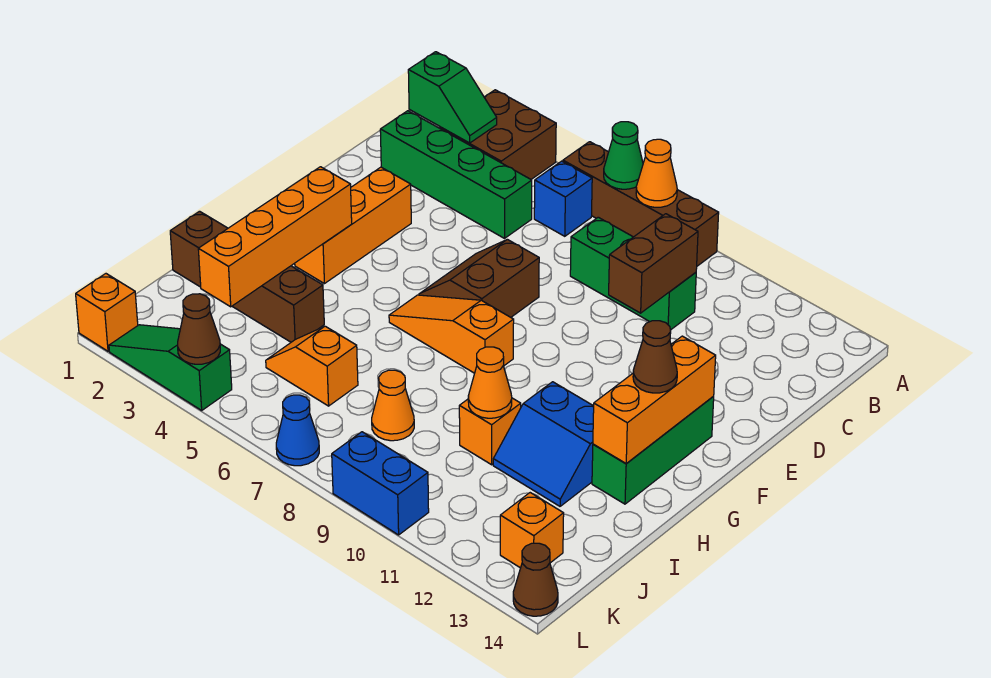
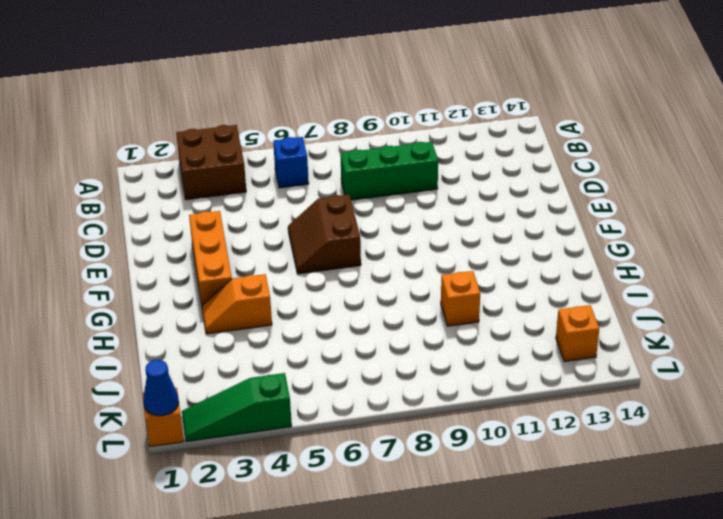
orange 1x2 slope [202,274,272,334] -> orange 1x2 slope moved to [266,326,358,406]
blue 1x1 cone [143,360,179,416] -> blue 1x1 cone moved to [276,395,319,466]
none -> brown 1x4 brick [563,142,719,266]
none -> green 1x4 brick [380,111,532,238]
none -> green 1x3 brick [592,397,714,504]

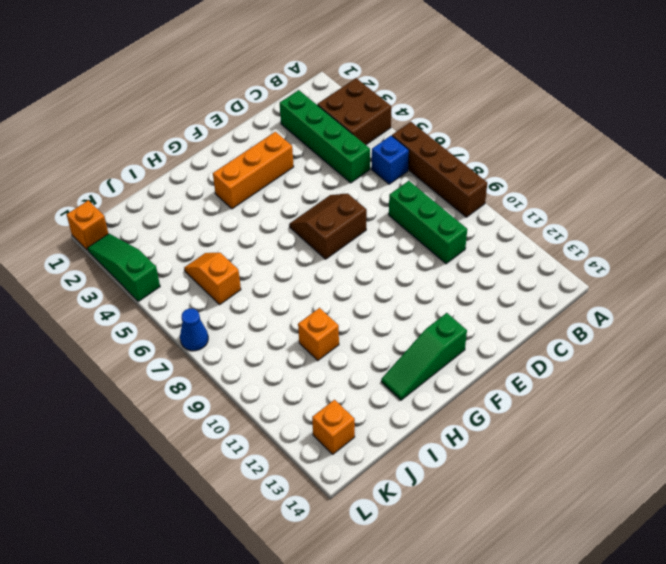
green 1x3 slope [381,313,467,400] -> green 1x3 brick [592,397,714,504]
none -> orange 1x3 slope [389,295,514,373]
none -> blue 2x2 slope [493,382,594,506]
none -> brown 1x4 brick [170,211,324,342]

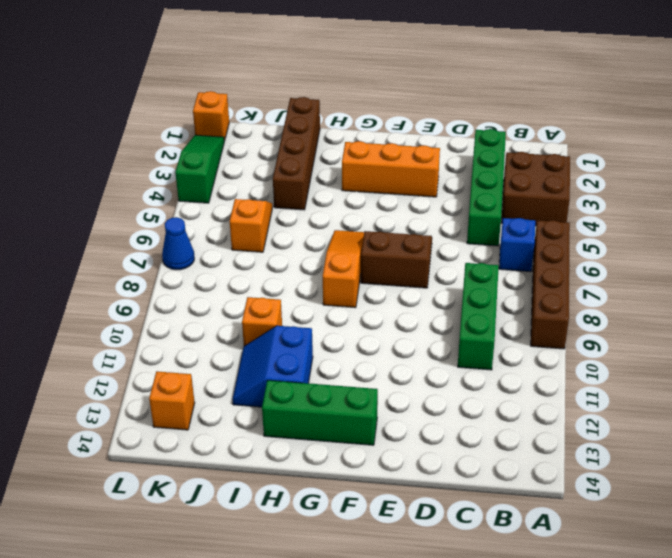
none -> orange 1x1 cone [372,370,414,441]
none -> blue 1x2 brick [332,432,429,535]
none -> brown 1x1 cone [513,543,558,616]

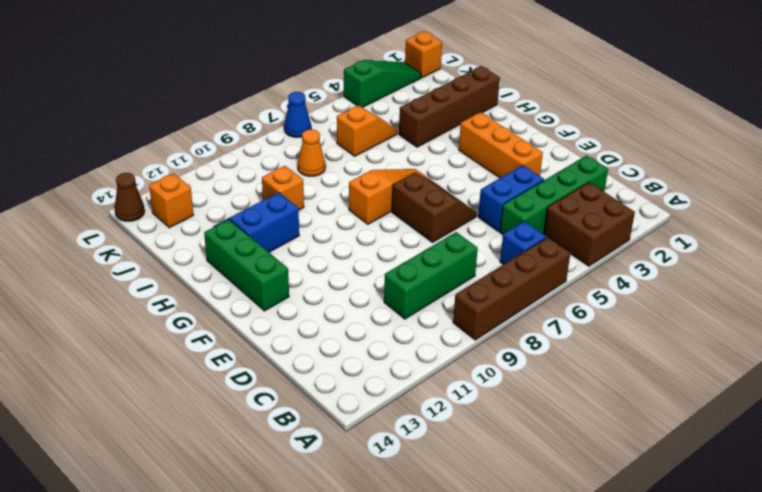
blue 1x2 brick [478,165,544,232] -> blue 1x2 brick moved to [332,432,429,535]
none -> green 1x1 cone [604,122,643,189]
none -> orange 1x1 cone [636,139,677,207]
none -> green 1x2 slope [408,52,497,143]

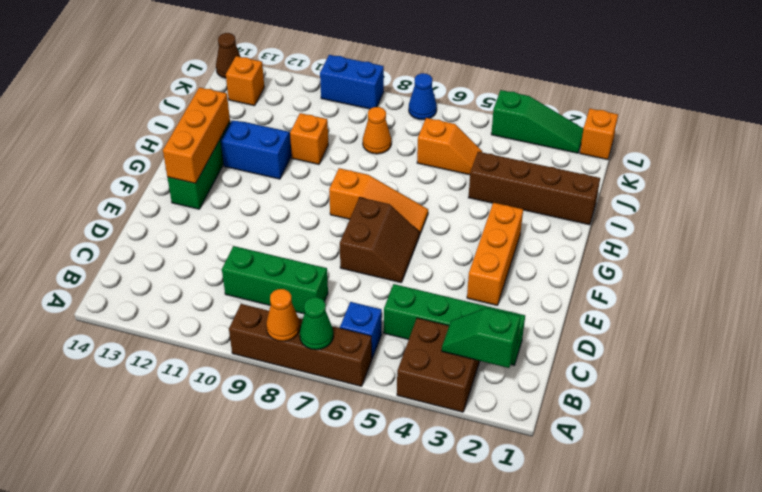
none -> brown 1x2 brick [609,214,698,313]
none -> orange 1x4 brick [198,167,352,307]
none -> orange 1x1 cone [468,347,512,418]

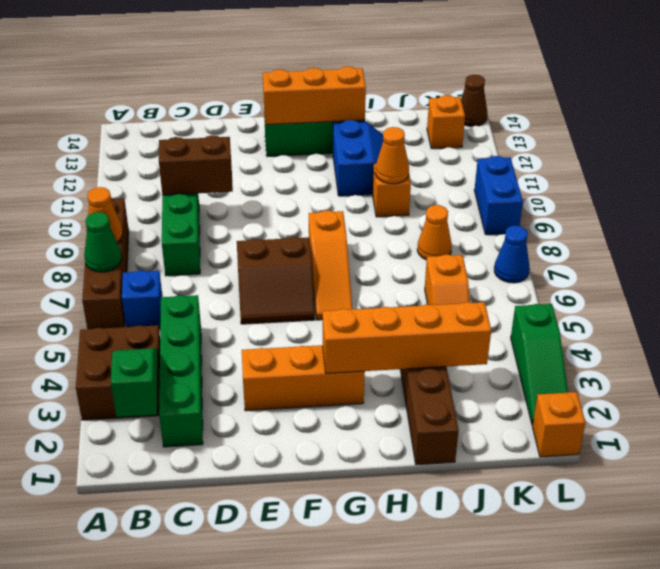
none -> brown 1x1 cone [178,294,220,364]
none -> brown 1x1 cone [633,321,677,393]

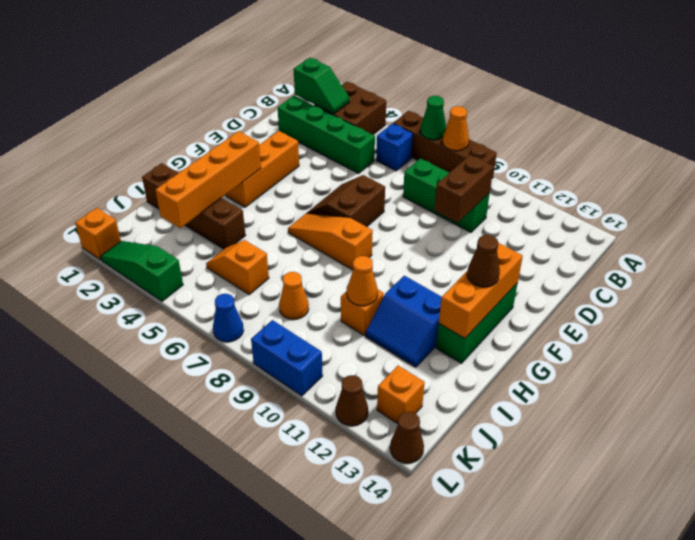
brown 1x1 cone [336,375,368,426] -> brown 1x1 cone moved to [178,294,220,364]

